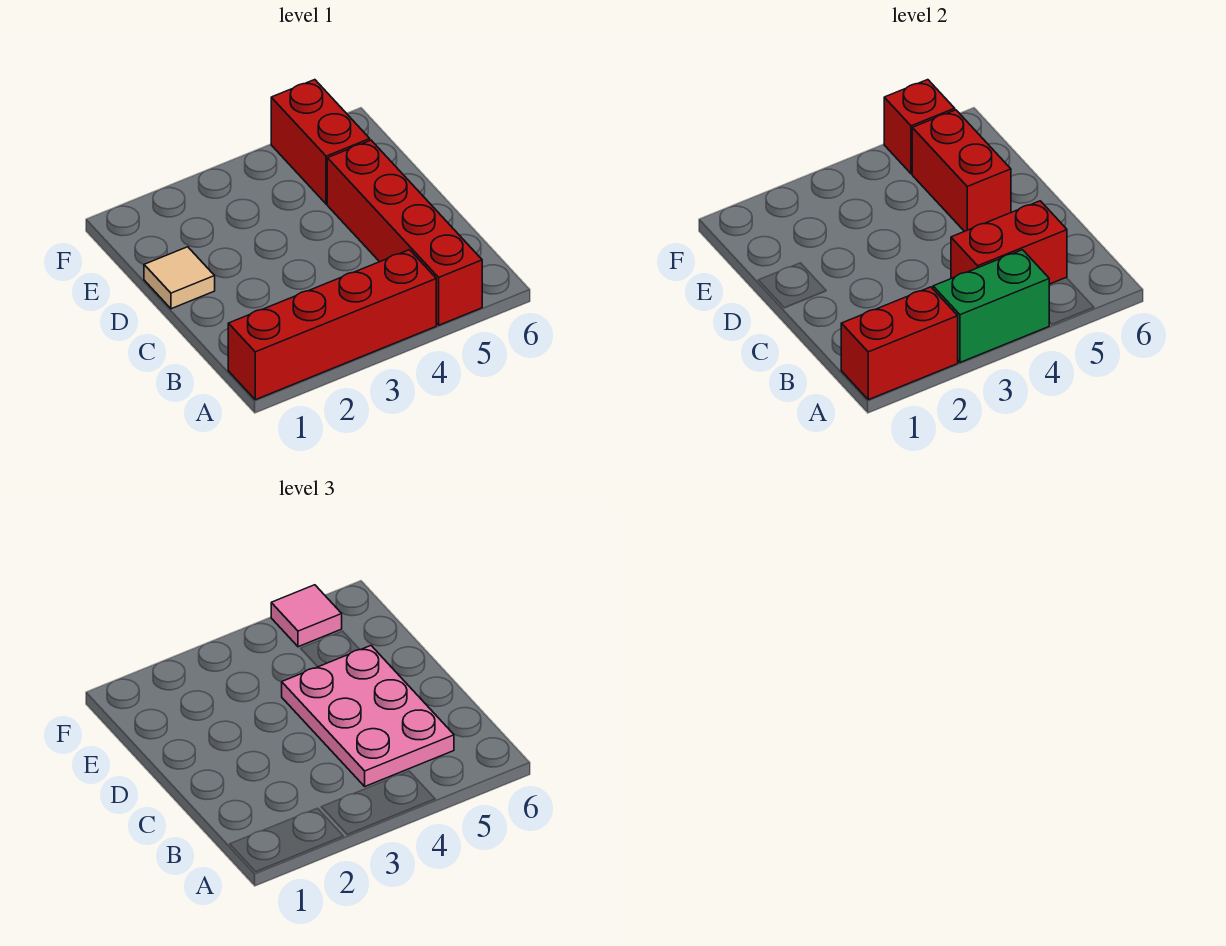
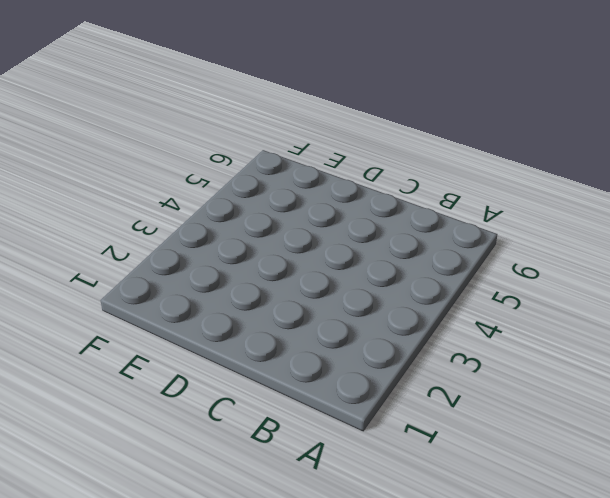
none -> red 1x4 brick [228,250,436,400]
none -> red 1x4 brick [327,140,482,325]

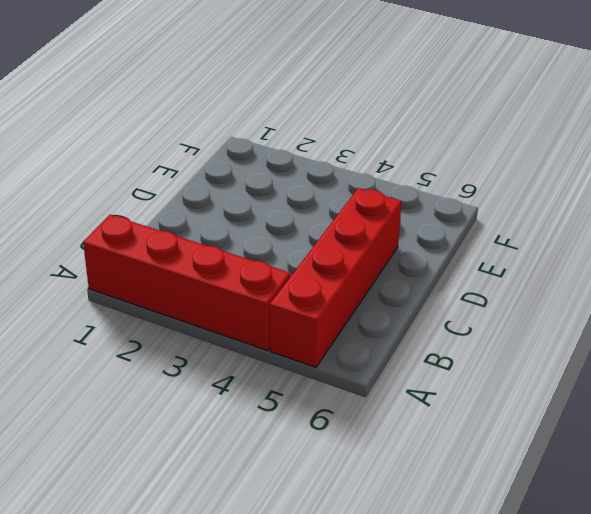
none -> tan 1x1 tile [144,247,215,309]
none -> red 1x2 brick [271,80,370,204]

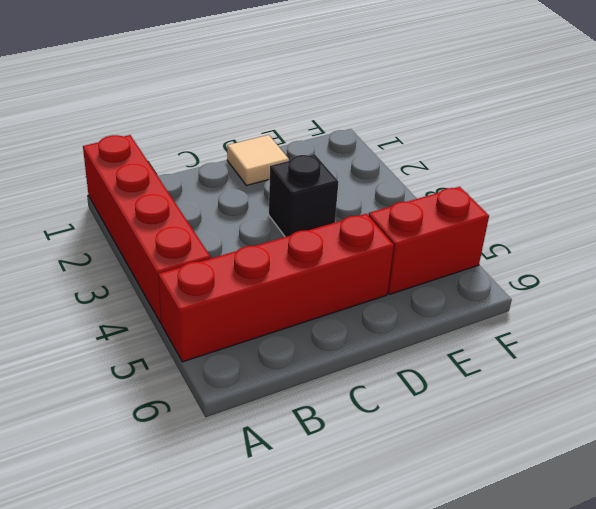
black 1x1 brick [269,154,339,237] -> none
none -> red 1x2 brick [841,287,958,400]
none -> green 1x2 brick [933,250,1049,362]

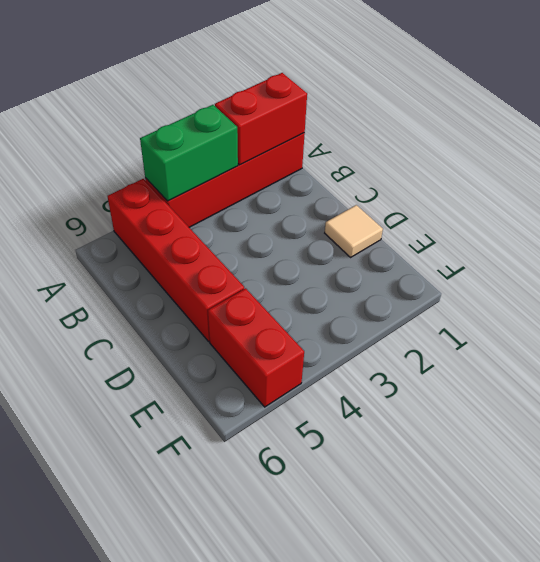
none -> red 1x2 brick [951,201,1067,284]
none -> red 1x2 brick [912,110,1011,231]

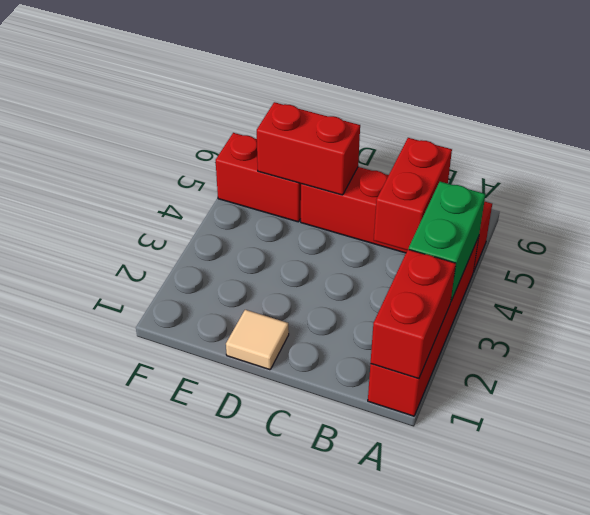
none -> red 1x1 brick [884,80,955,174]
none -> pink 2x3 plate [282,646,454,786]

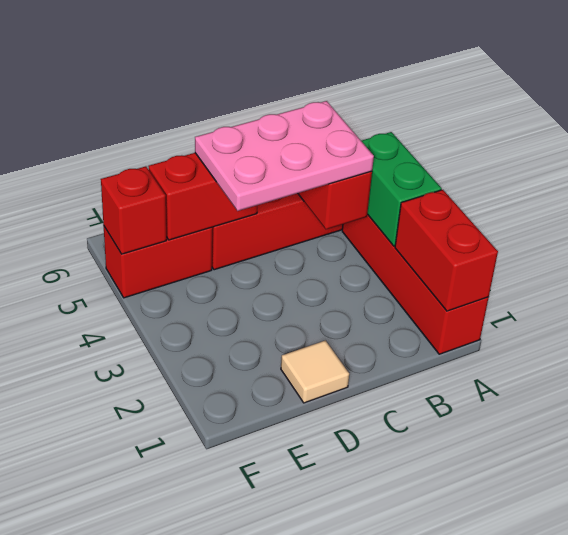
none -> pink 1x1 tile [271,585,342,647]

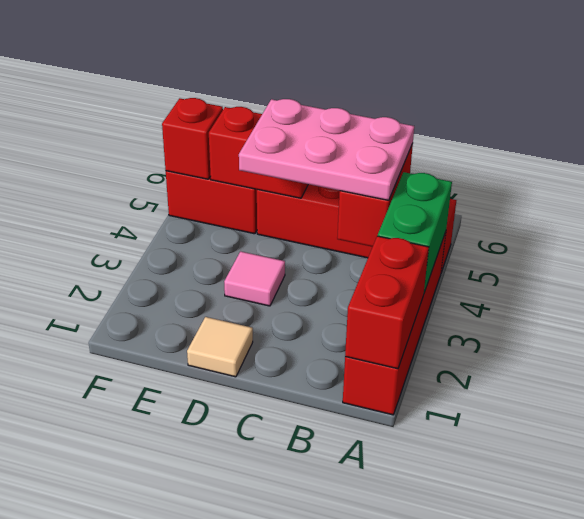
pink 1x1 tile [224,251,285,306] -> pink 1x1 tile moved to [271,585,342,647]

